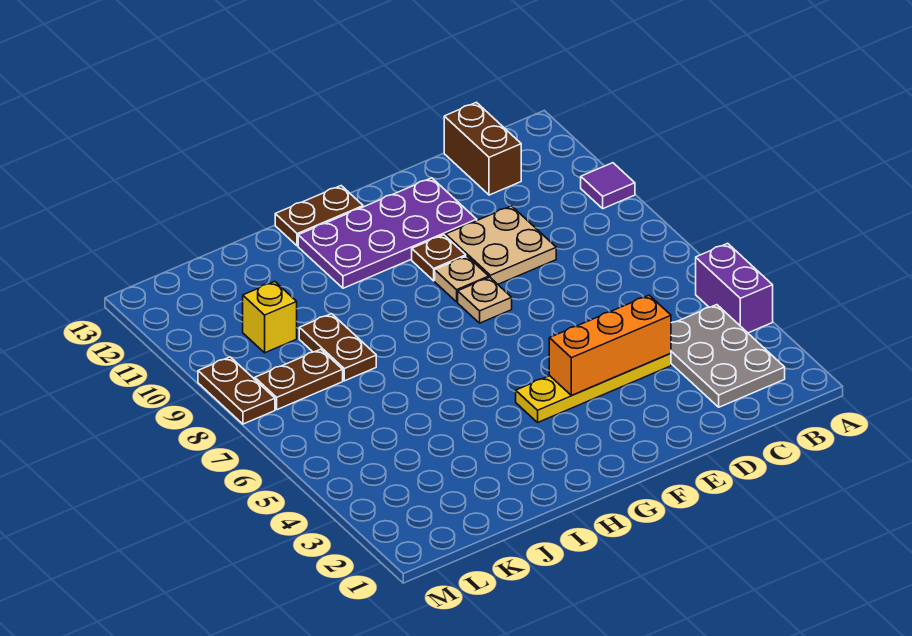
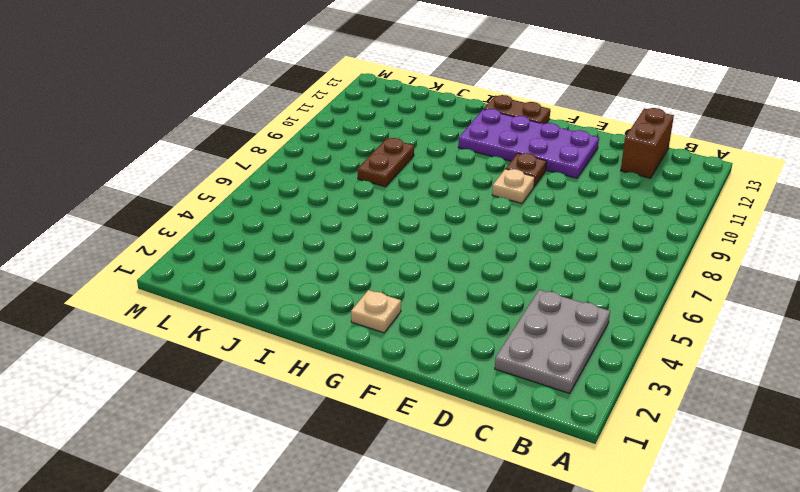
tan 1x1 plate [351,290,401,333] -> tan 1x1 plate moved to [458,277,512,323]
none -> purple 1x2 brick [696,243,773,333]
none -> purple 1x1 tile [581,163,635,209]
none -> yellow 1x4 plate [516,353,671,422]

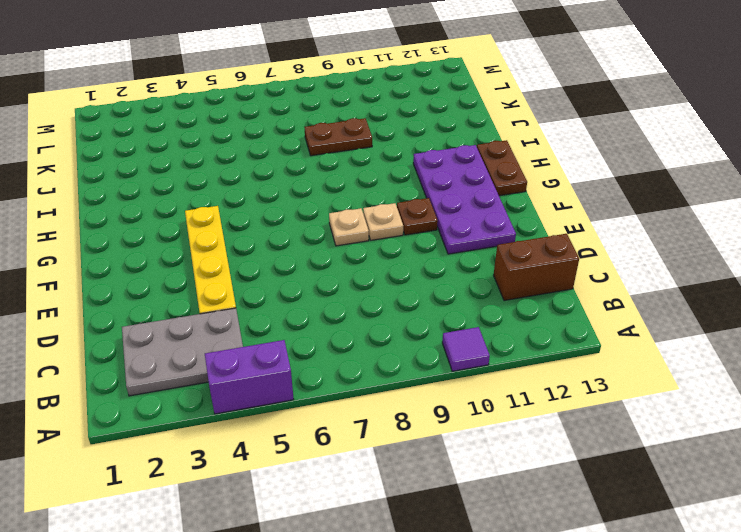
none -> tan 2x2 plate [446,206,556,284]
none -> brown 1x2 plate [255,349,343,410]
none -> yellow 1x1 brick [243,281,297,353]

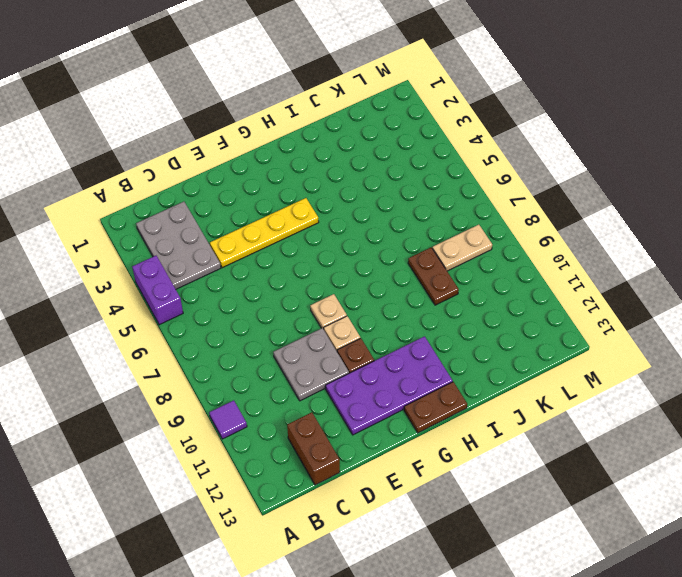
grey 2x2 plate [273,328,349,401] -> tan 2x2 plate [446,206,556,284]
tan 1x2 plate [432,225,492,271] -> brown 1x2 plate [255,349,343,410]
none -> yellow 1x1 brick [243,281,297,353]
none -> brown 1x2 plate [198,357,275,424]
none -> orange 1x3 brick [549,295,671,395]

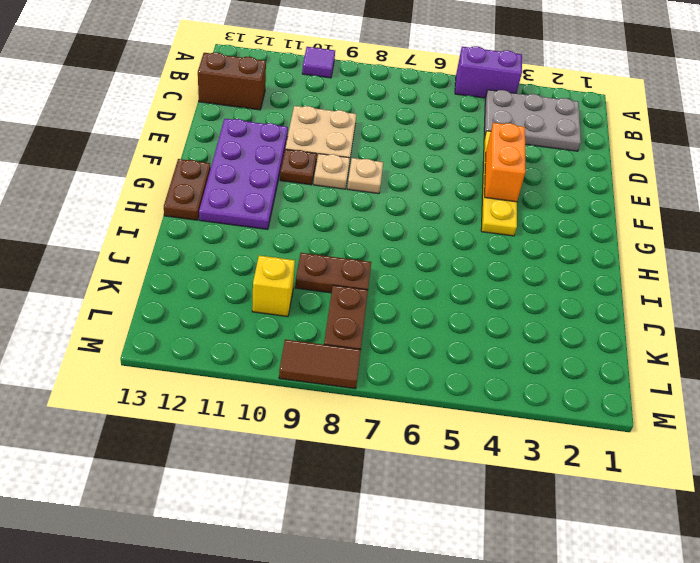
orange 1x2 brick [485,123,525,202] -> orange 1x3 brick [549,295,671,395]
brown 1x2 tile [279,339,361,389] -> brown 1x2 plate [198,357,275,424]

